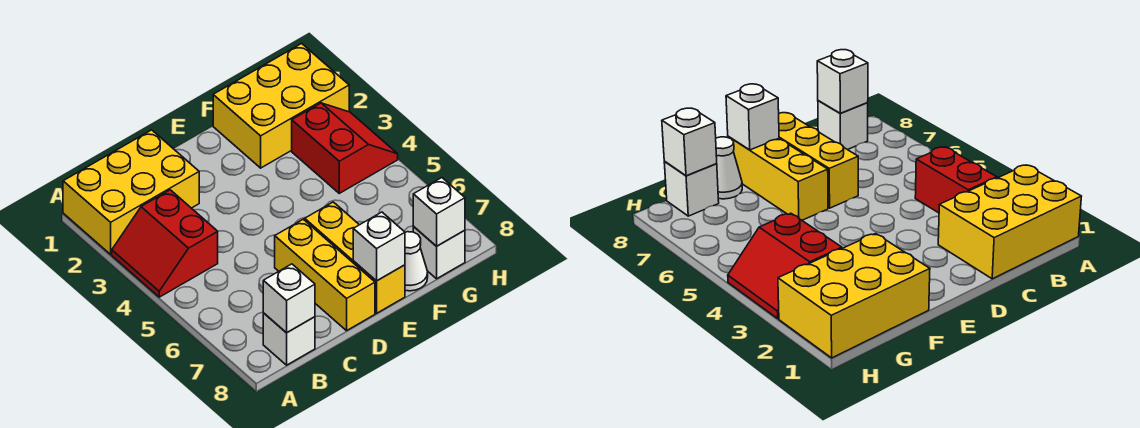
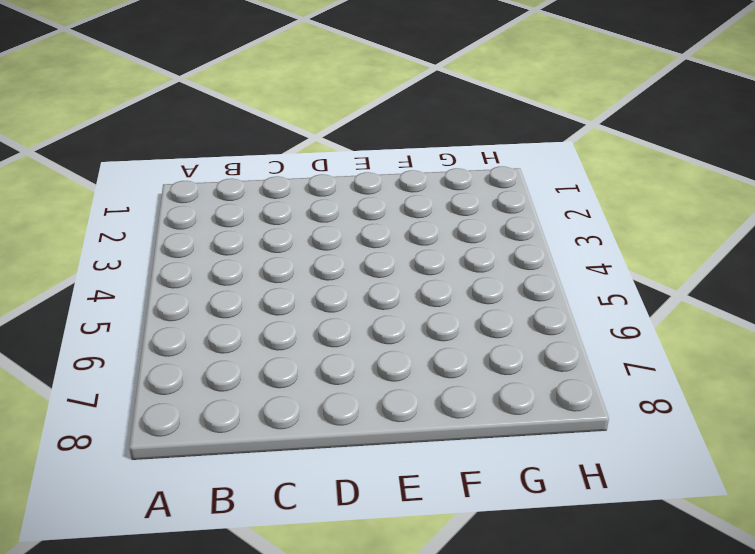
none -> yellow 2x3 brick [63,130,199,254]
none -> red 2x2 slope [112,190,218,297]
none -> white 1x1 brick [263,313,315,365]

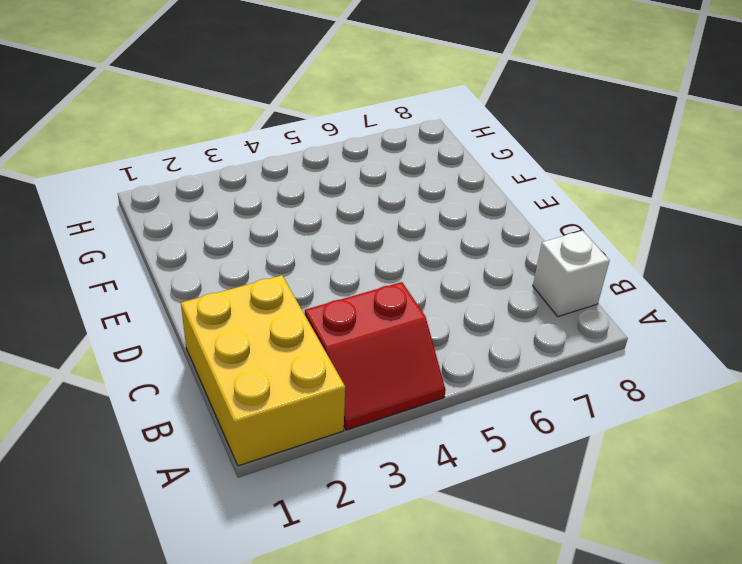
none -> yellow 1x3 brick [275,219,375,331]
none -> yellow 1x3 brick [305,202,405,313]
none -> yellow 2x3 brick [213,43,349,168]

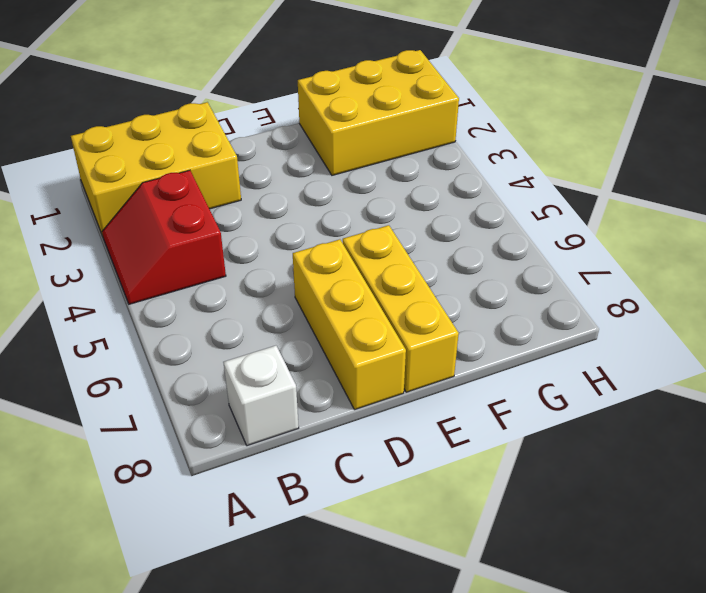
none -> white 1x1 cone [405,232,428,291]
none -> red 2x2 slope [292,103,398,193]
none -> white 1x1 brick [413,227,465,279]

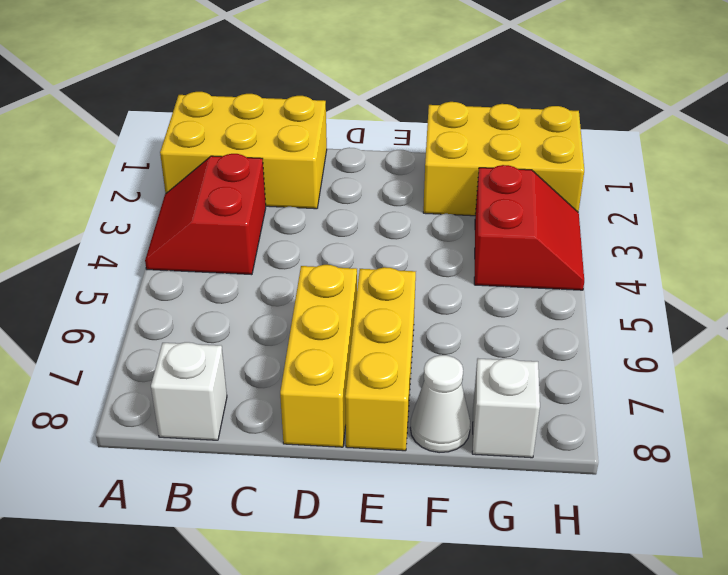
none -> white 1x1 brick [263,264,315,333]
none -> white 1x1 brick [353,212,405,281]
none -> white 1x1 brick [413,178,465,246]

